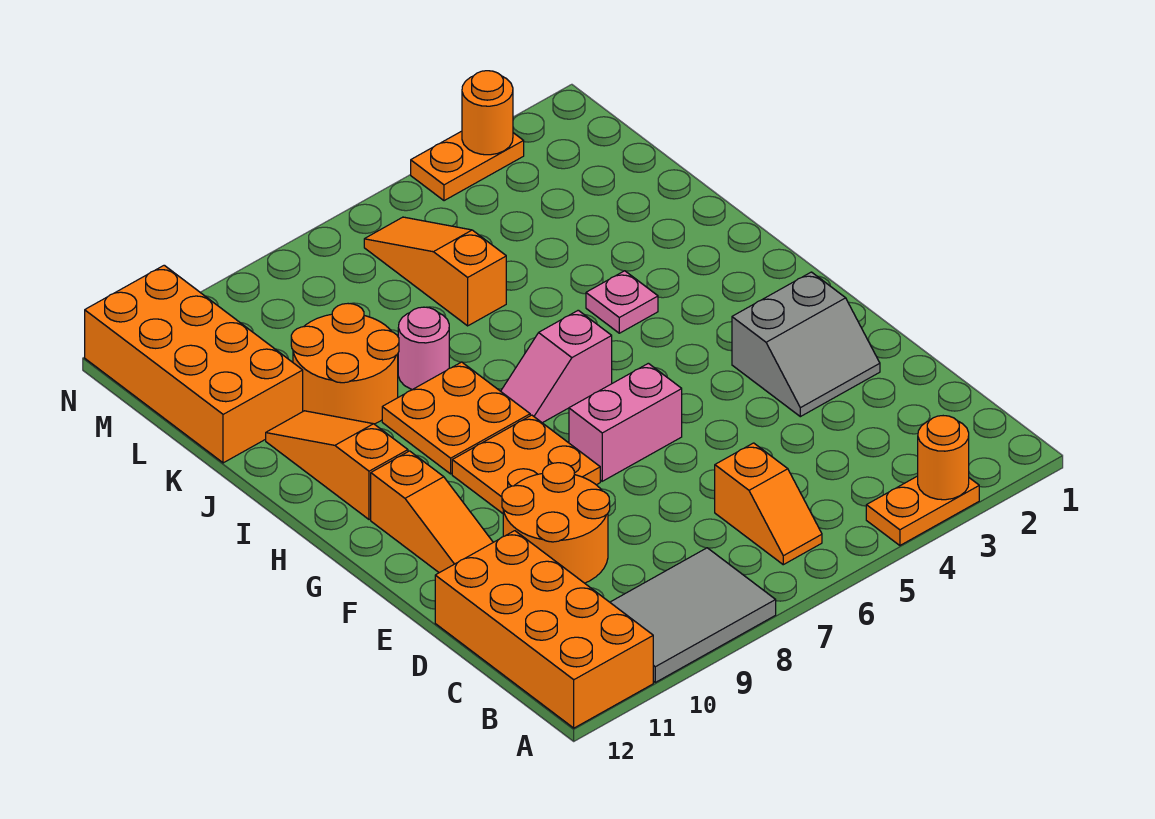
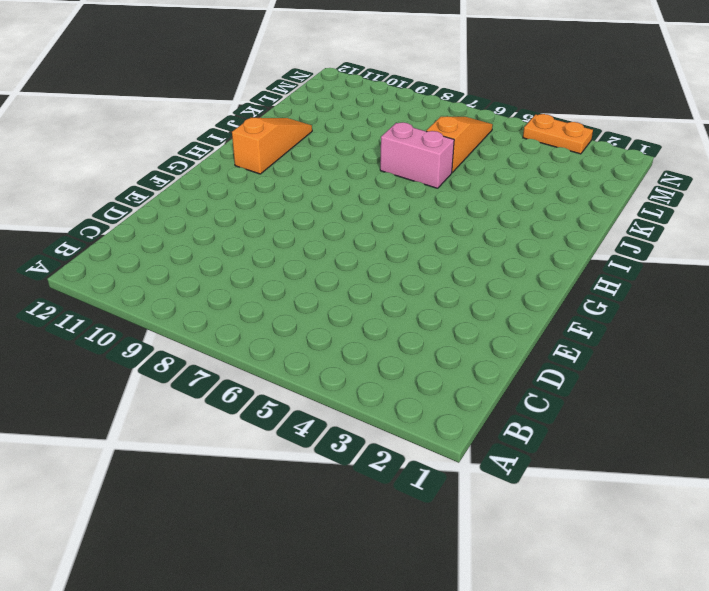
pink 1x2 brick [380,122,454,188] -> pink 1x2 brick moved to [569,363,682,481]
none -> orange 1x2 plate [866,476,979,545]
none -> grey 2x3 tile [610,548,776,682]
none -> orange 2x4 brick [435,531,653,728]

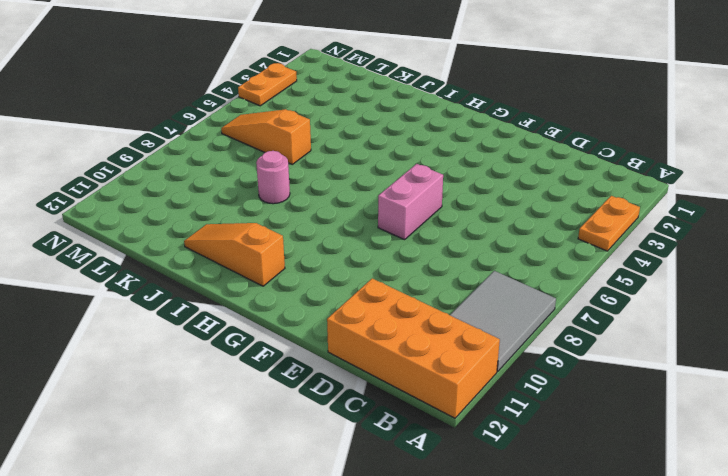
none -> orange 1x2 slope [715,443,822,565]
none -> orange 2x2 round brick [502,463,610,583]
none -> grey 2x2 slope [732,272,880,417]

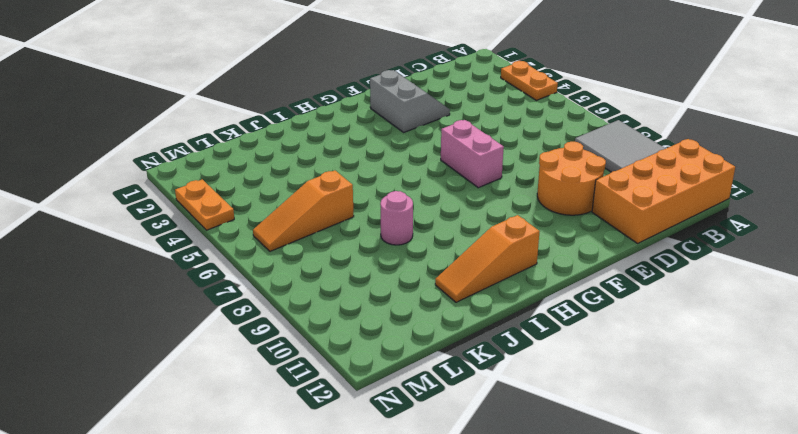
none -> orange 1x2 slope [715,443,822,565]
none -> orange 1x3 slope [371,451,493,573]
none -> orange 2x2 plate [452,415,600,513]

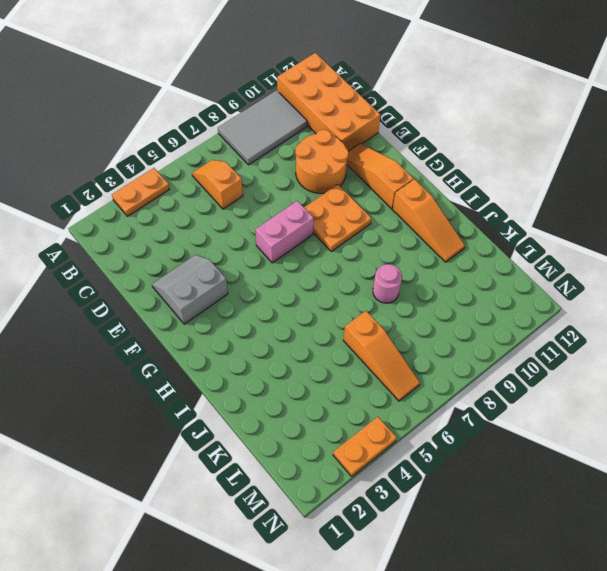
none -> pink 1x2 slope [501,310,612,423]
none -> orange 2x2 plate [382,362,530,474]
none -> pink 1x1 plate [586,271,658,333]

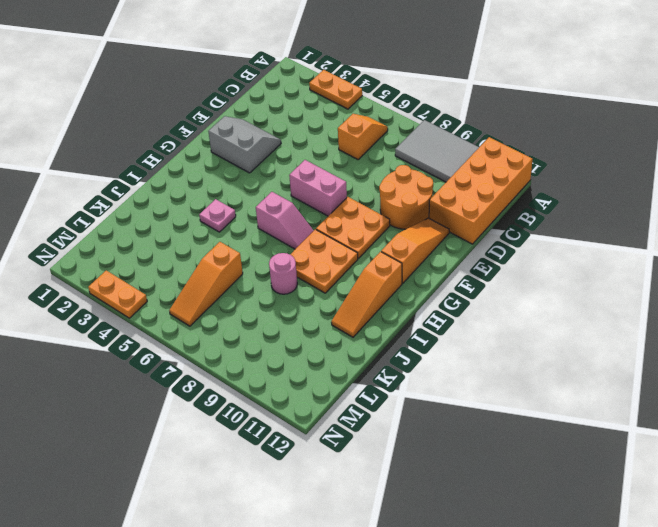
none -> orange 2x2 round brick [291,304,399,424]
none -> orange 2x4 brick [85,265,303,463]
none -> orange 1x1 round brick [918,416,969,500]

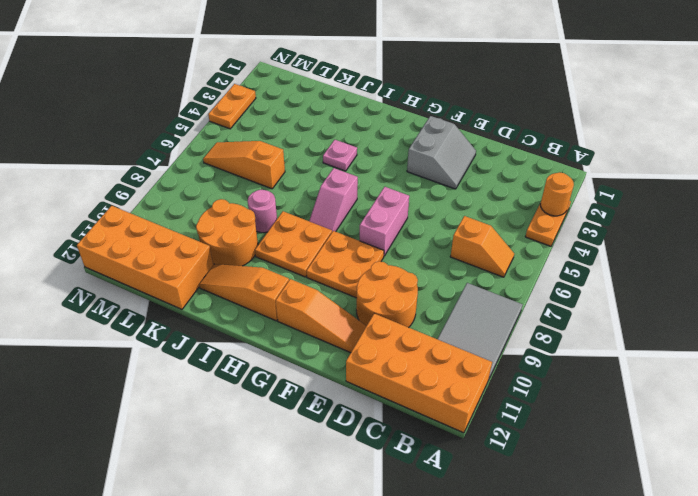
none -> orange 1x1 round brick [462,71,513,155]

